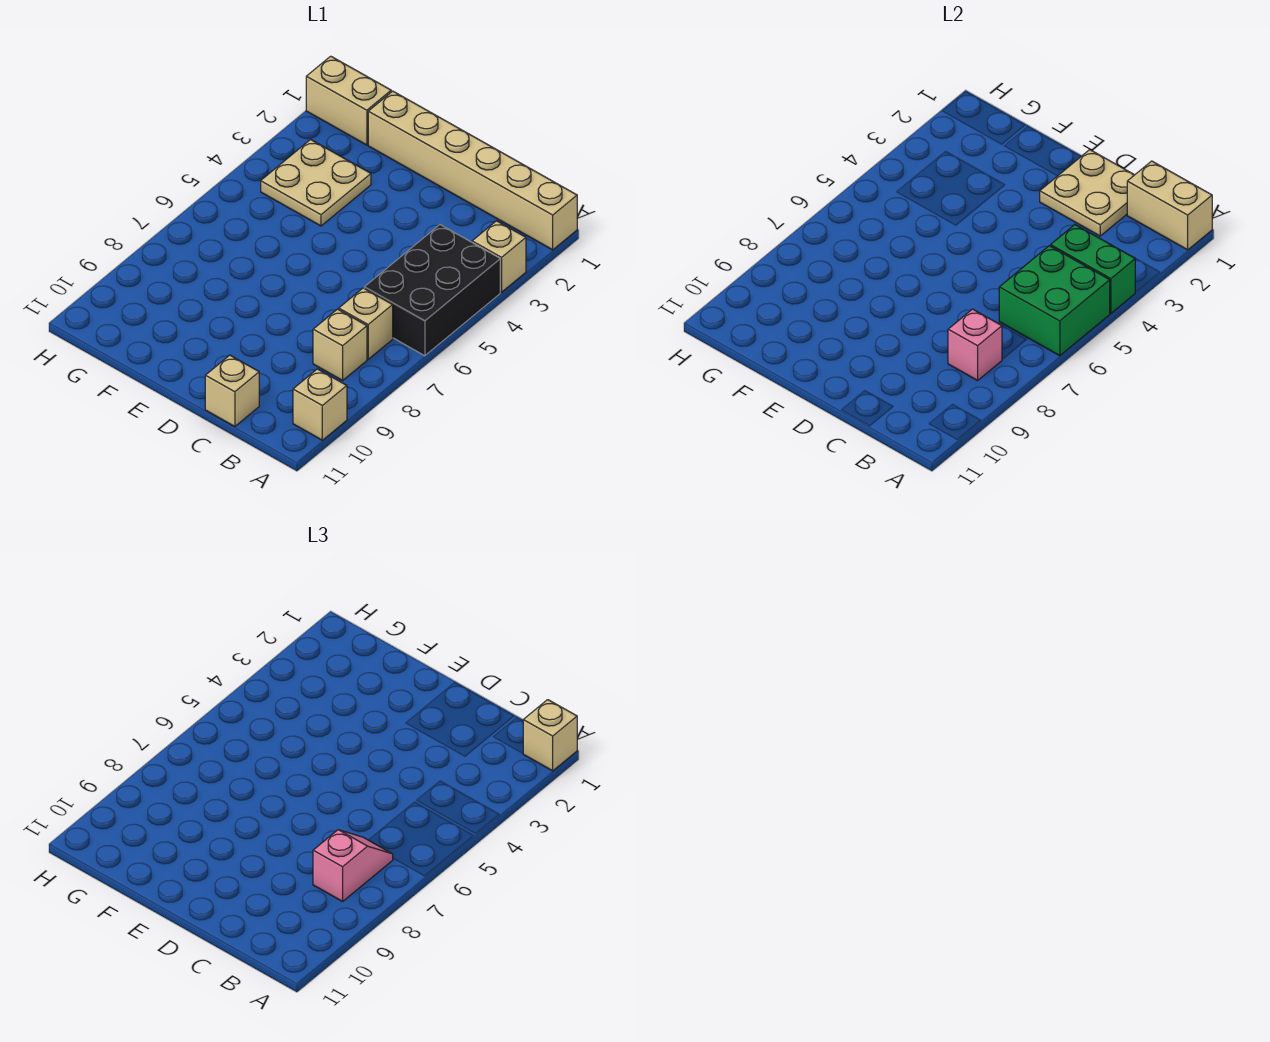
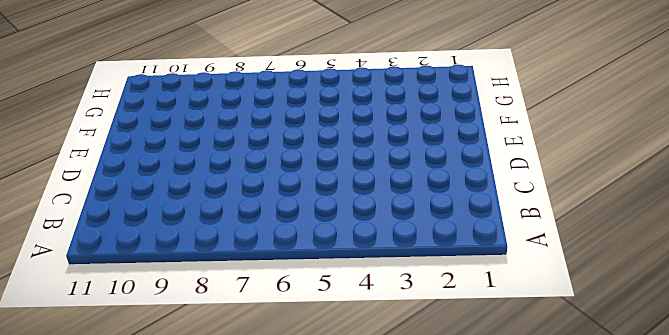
none -> tan 1x6 brick [368,91,577,250]
none -> tan 1x1 brick [472,221,526,292]
none -> black 2x3 brick [364,225,500,356]

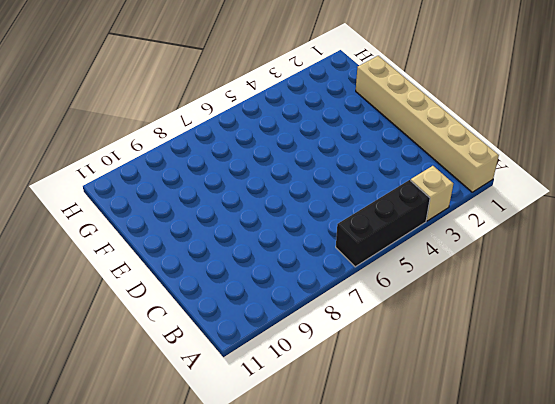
black 1x3 brick [336,180,430,267] -> black 2x3 brick [364,225,500,356]
none -> tan 1x1 brick [293,369,347,440]
none -> tan 1x1 brick [339,288,393,359]
none -> tan 1x1 brick [313,309,367,380]

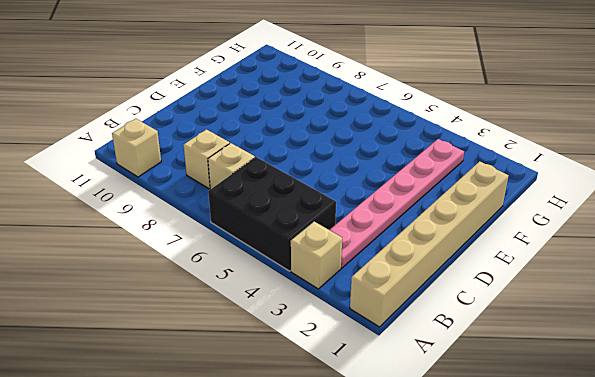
pink 1x6 plate [330,139,464,268] -> tan 2x2 plate [261,140,371,226]
none -> tan 1x1 brick [205,355,259,427]
none -> tan 1x2 brick [306,56,391,145]
none -> tan 1x2 brick [1127,161,1212,250]

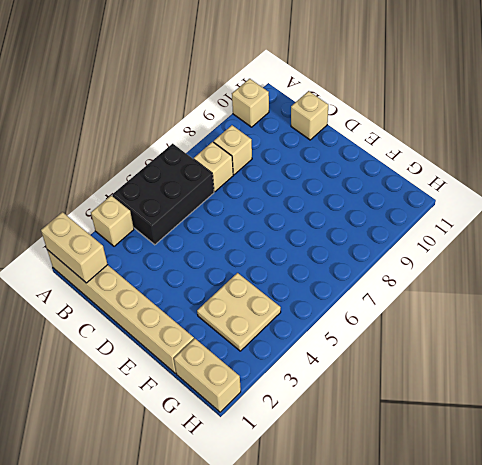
none -> green 1x2 brick [1051,225,1135,313]
none -> green 2x2 brick [999,246,1110,356]
none -> pink 1x1 brick [948,309,1002,380]

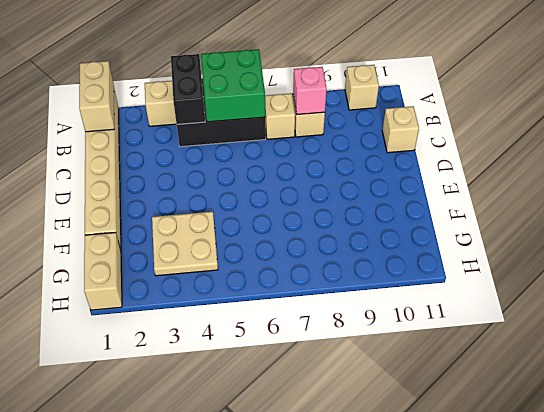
black 1x2 brick [171,54,205,124] -> green 1x2 brick [1051,225,1135,313]
none -> tan 2x2 plate [1040,150,1134,236]
none -> tan 1x1 brick [523,700,577,771]
none -> pink 1x2 slope [313,830,393,901]

